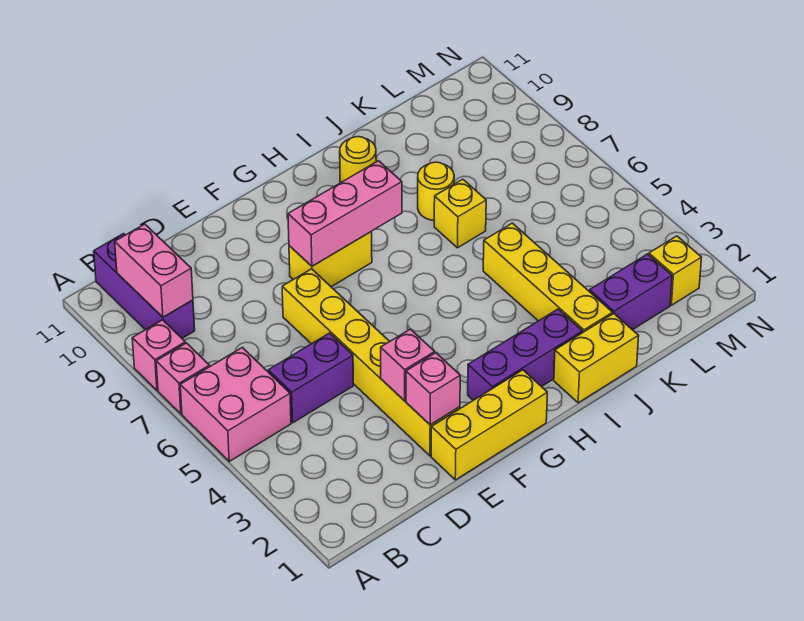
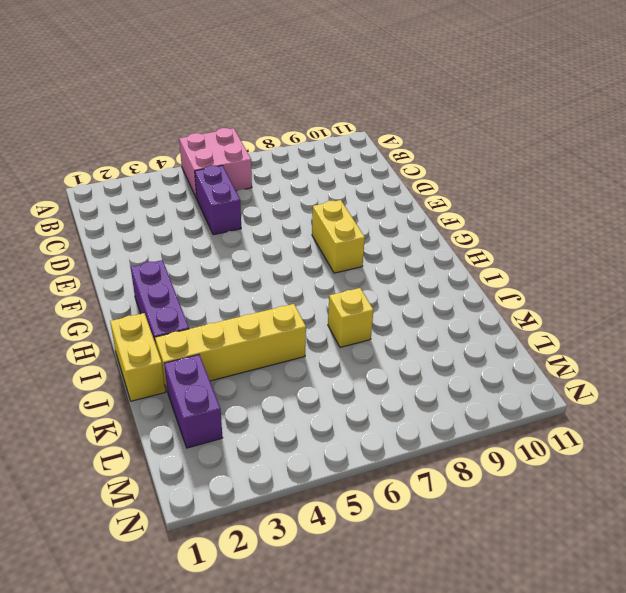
none -> pink 1x1 brick [156,343,210,414]
none -> pink 1x1 brick [132,320,185,390]
none -> purple 1x3 brick [94,234,195,338]

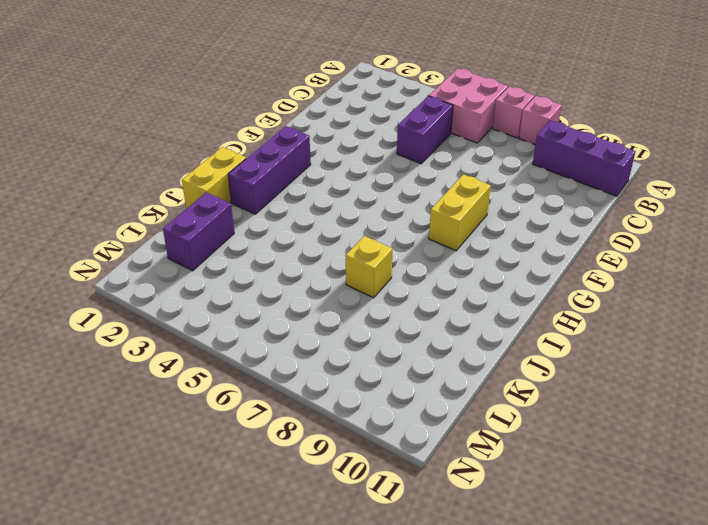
none -> yellow 1x3 brick [431,370,547,480]
none -> yellow 1x6 brick [282,269,460,456]
none -> yellow 1x1 round brick [340,137,376,183]

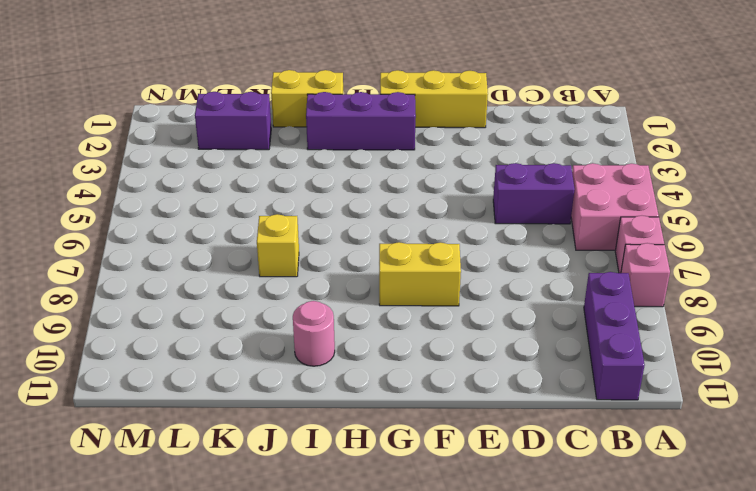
pink 1x1 round brick [293,301,335,366] -> yellow 1x1 round brick [340,137,376,183]
none -> yellow 1x6 brick [282,269,460,456]
none -> yellow 1x4 brick [483,223,613,333]
none -> yellow 1x1 round brick [418,162,454,220]

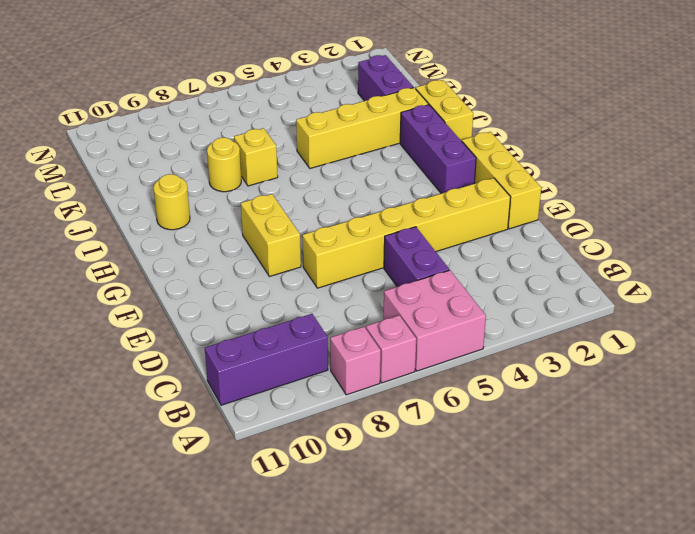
none -> yellow 1x1 brick [649,236,702,305]
none -> pink 1x2 brick [115,224,193,317]
none -> pink 1x1 brick [406,353,460,425]

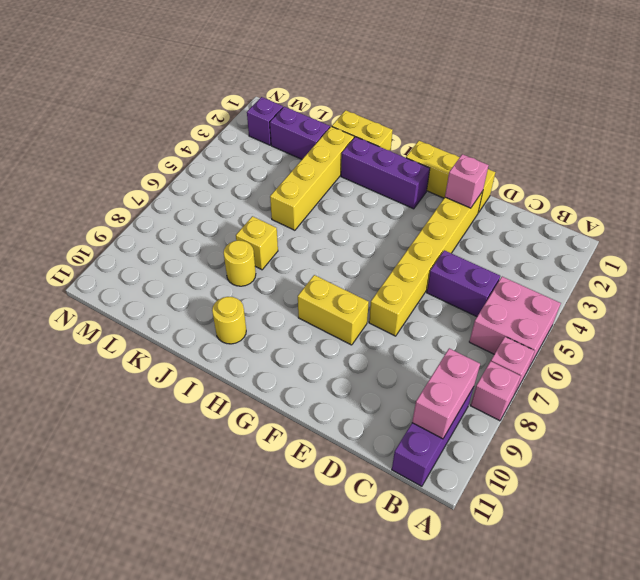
purple 1x1 brick [247,97,283,145] -> yellow 1x1 brick [649,236,702,305]
none -> pink 1x1 brick [381,329,435,401]
none -> pink 1x3 brick [288,161,402,266]

